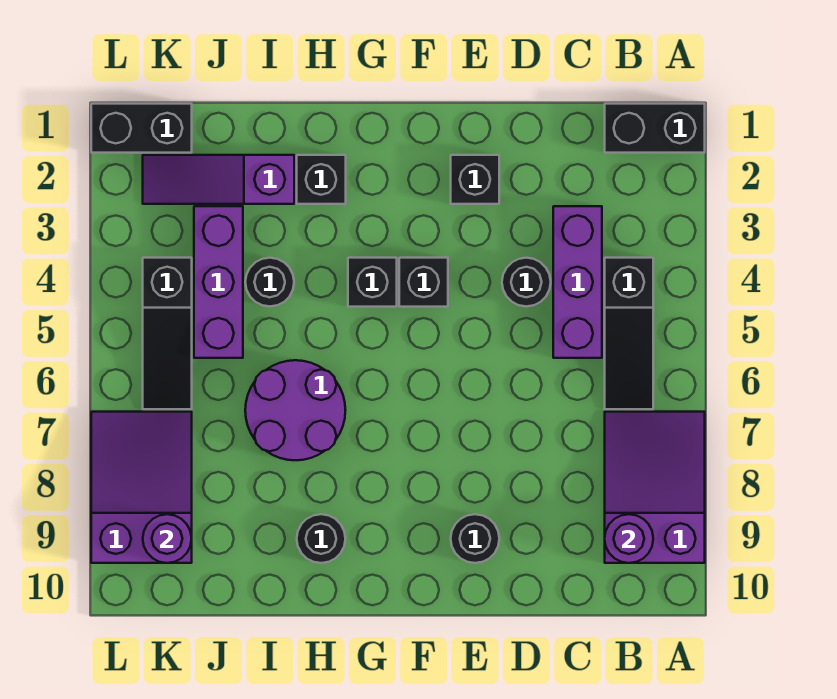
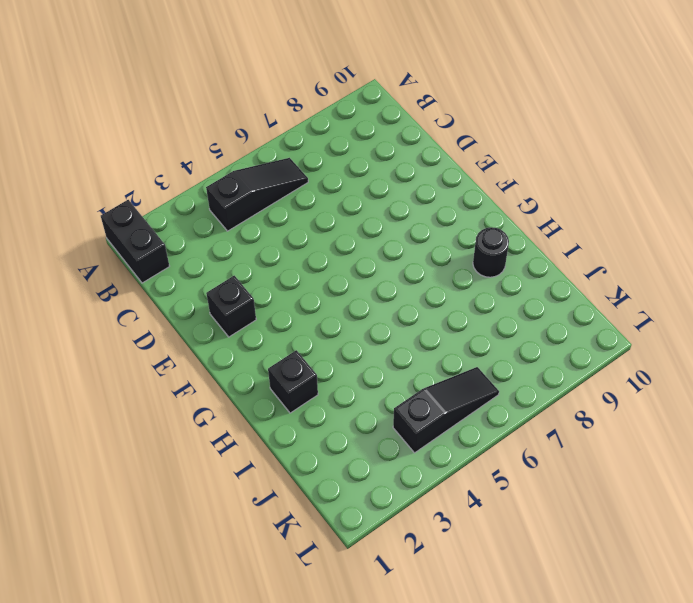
none -> purple 2x3 slope [605,412,705,563]
none -> purple 1x3 brick [553,206,602,358]
none -> black 1x1 round brick [502,258,551,307]

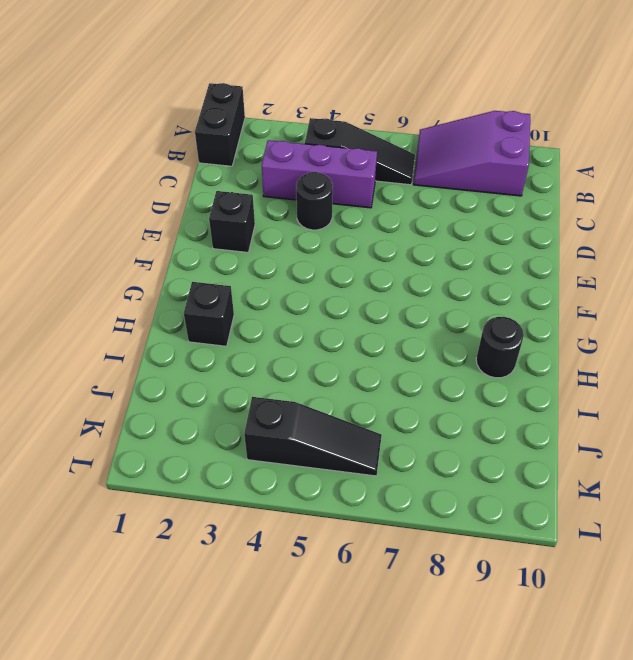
none -> black 1x1 round brick [451,514,499,563]
none -> black 1x1 brick [399,258,448,307]
none -> black 1x1 brick [348,258,397,307]

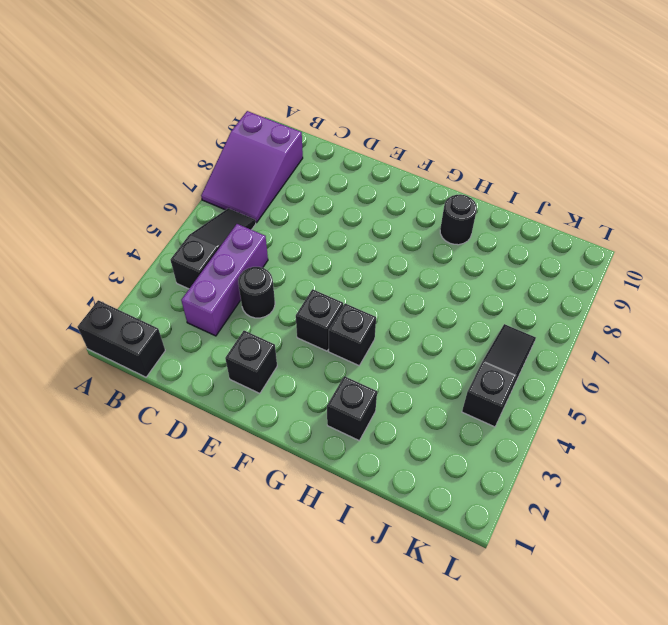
none -> black 1x1 round brick [451,514,499,563]
none -> purple 2x2 round brick [245,360,345,460]
none -> purple 1x3 slope [143,155,294,204]

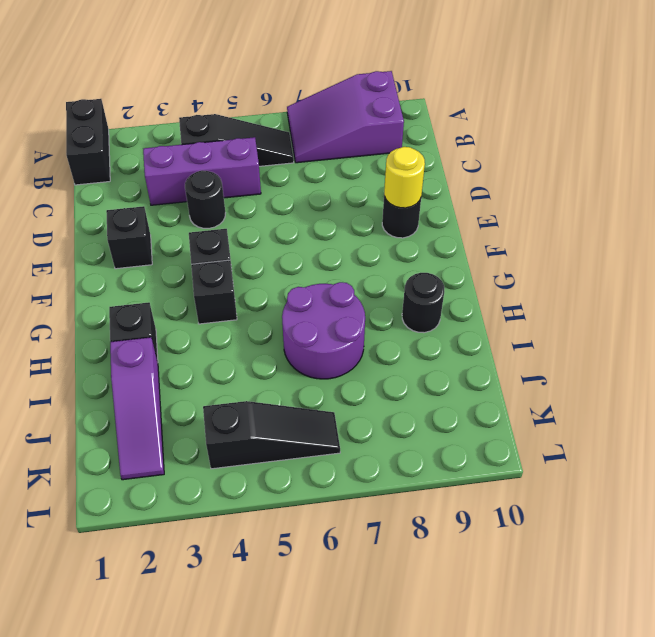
yellow 1x1 round brick [384,147,425,208] -> none
none -> black 1x1 round brick [245,258,294,307]
none -> purple 1x3 brick [194,206,243,358]
none -> black 1x2 brick [91,104,192,153]

